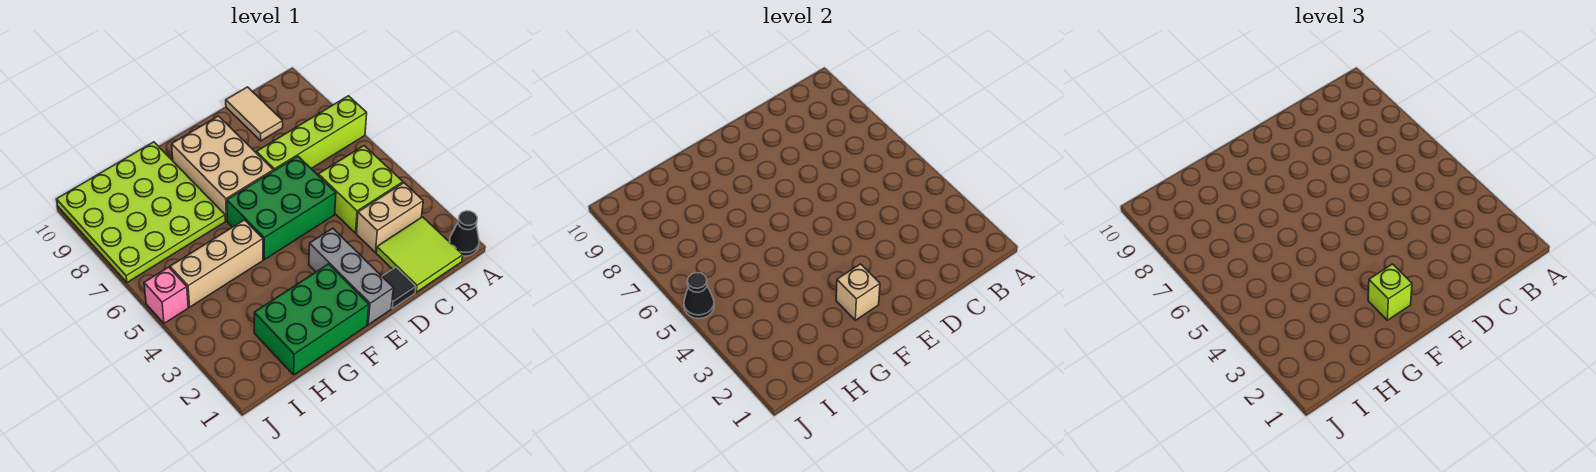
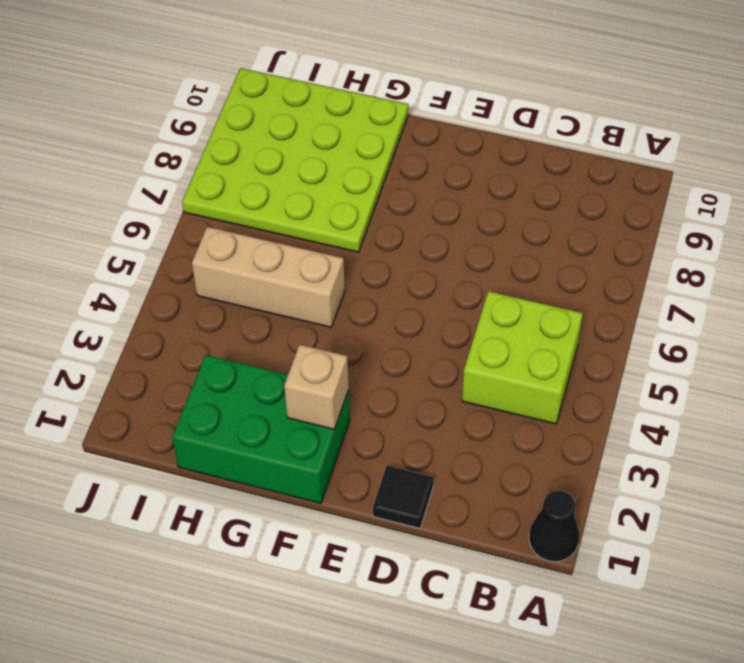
none -> lime 1x4 brick [256,96,367,171]
none -> lime 2x2 tile [376,217,463,292]
none -> tan 1x2 brick [356,183,423,252]

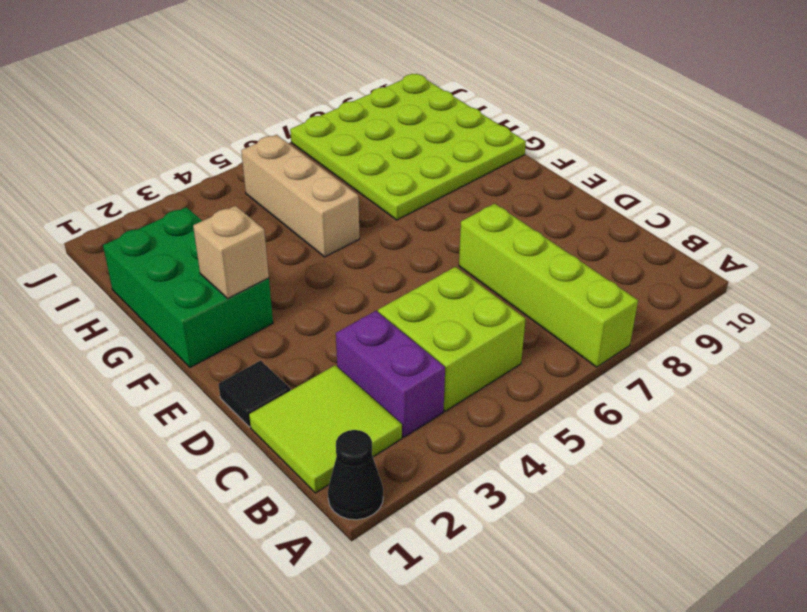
purple 1x2 brick [336,311,445,437] -> tan 1x2 brick [356,183,423,252]
none -> tan 1x2 tile [226,87,283,141]
none -> green 2x3 brick [227,156,336,260]
none -> grey 1x3 brick [309,228,393,325]

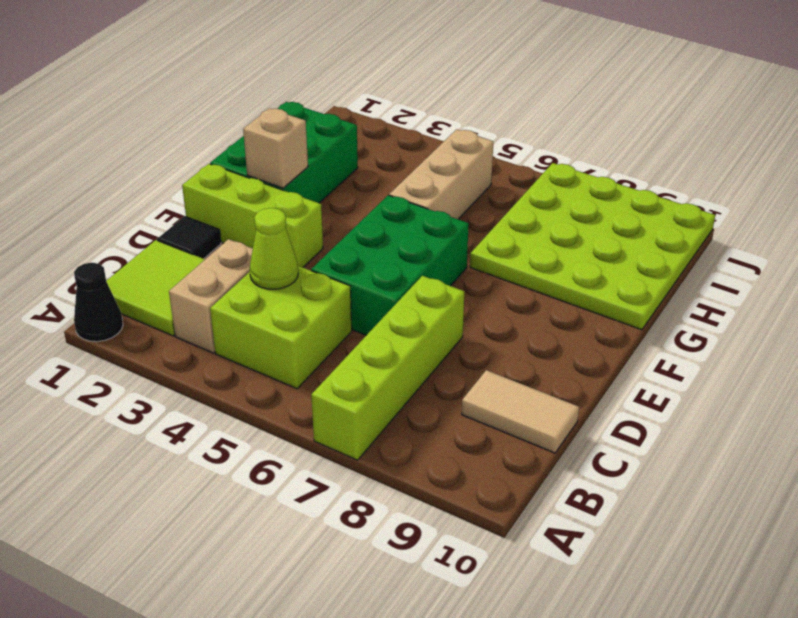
lime 1x1 cone [250,208,298,289] -> none
lime 1x3 brick [182,164,323,268] -> grey 1x3 brick [309,228,393,325]
none -> tan 2x3 brick [172,116,273,221]
none -> pink 1x1 brick [144,267,188,323]
none -> black 1x1 cone [684,273,714,319]

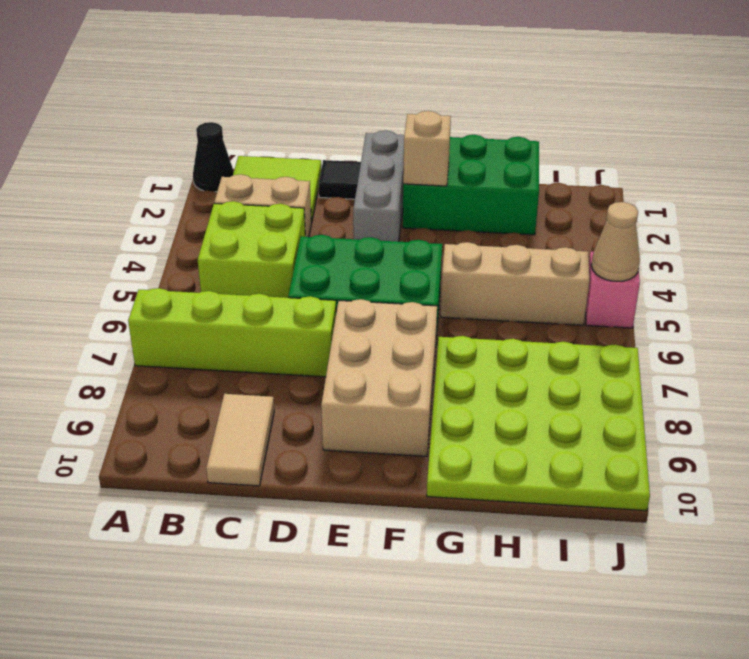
tan 1x1 cone [591,202,640,281] -> black 1x1 cone [684,273,714,319]
none -> lime 1x1 brick [1368,264,1412,320]

